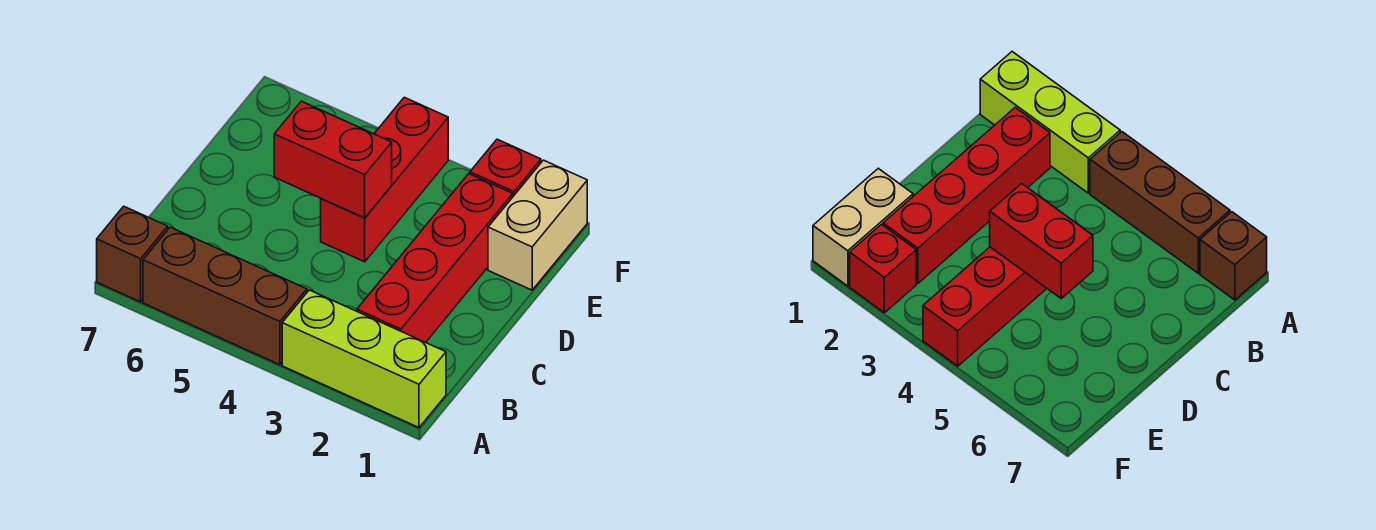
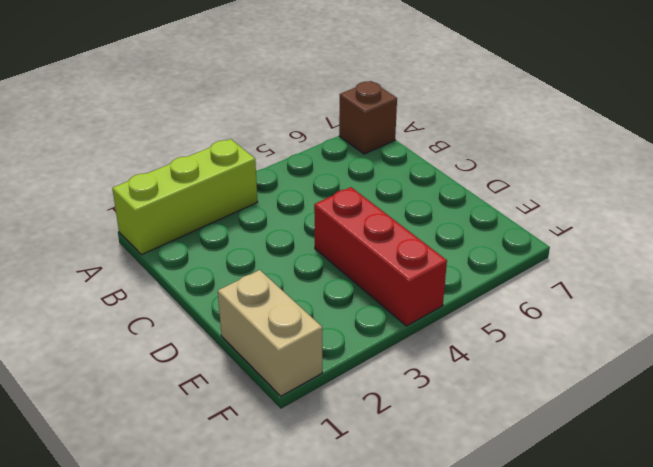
none -> brown 1x3 brick [143,227,307,365]
none -> red 1x4 brick [357,174,513,342]

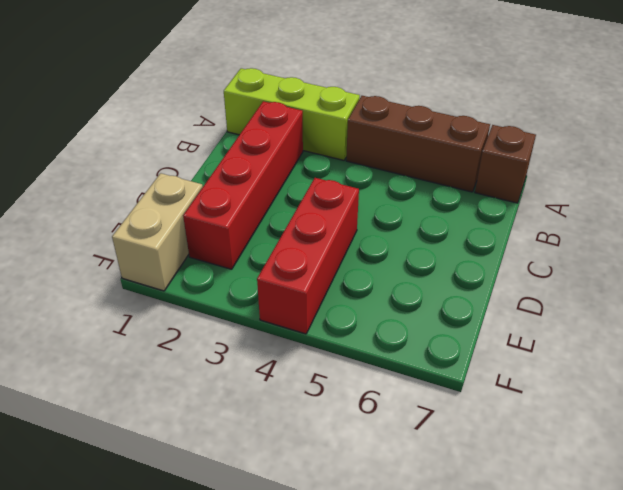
none -> red 1x1 brick [470,139,541,196]
none -> red 1x2 brick [274,101,392,218]

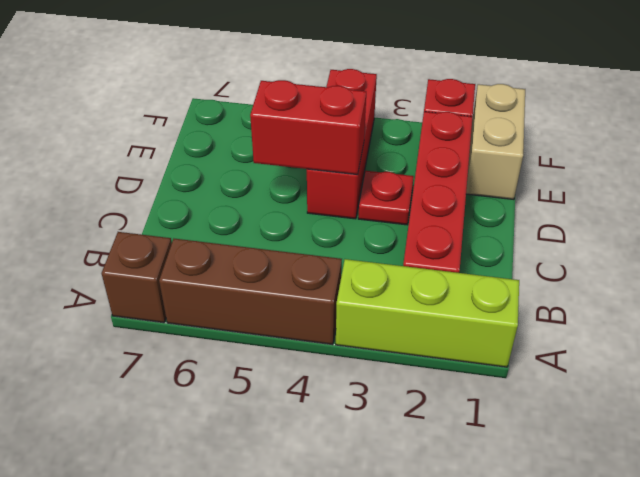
red 1x1 plate [358,171,414,225] -> none

